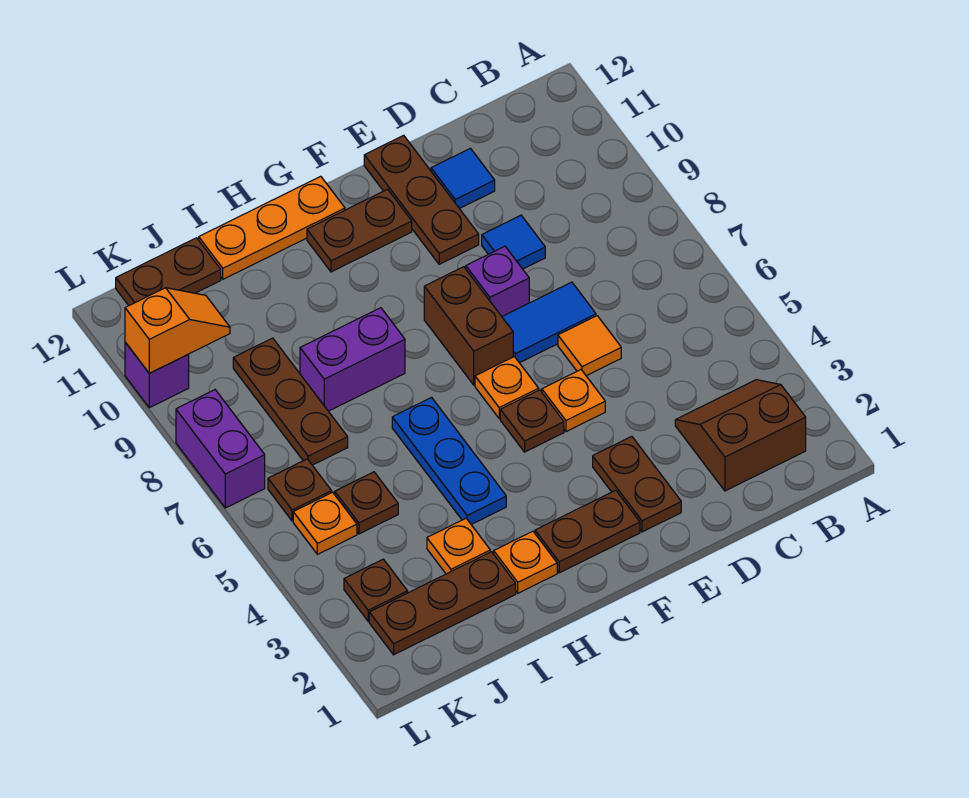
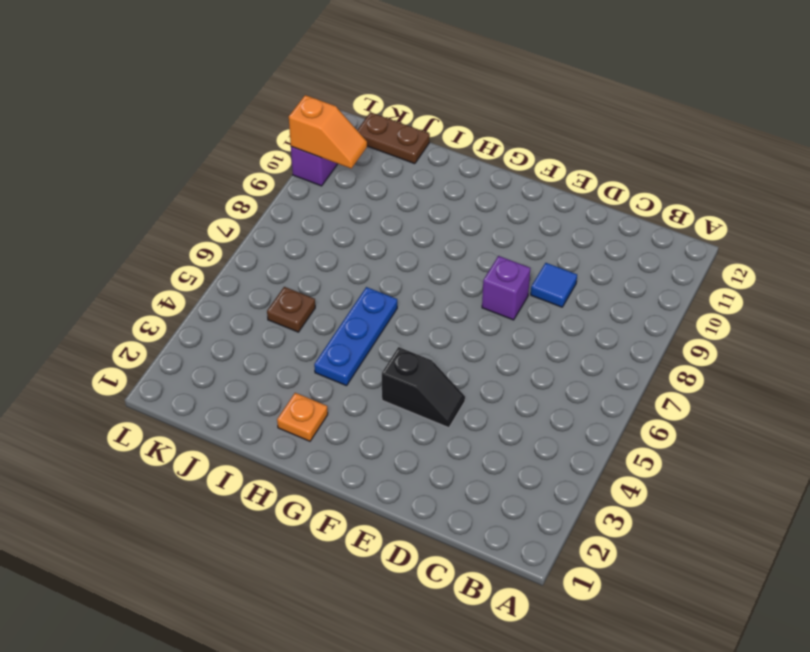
black 1x2 slope [382,347,465,428] -> none
none -> brown 2x2 slope [675,380,806,491]
none -> orange 1x1 tile [558,316,621,376]
none -> blue 1x2 tile [502,282,596,363]

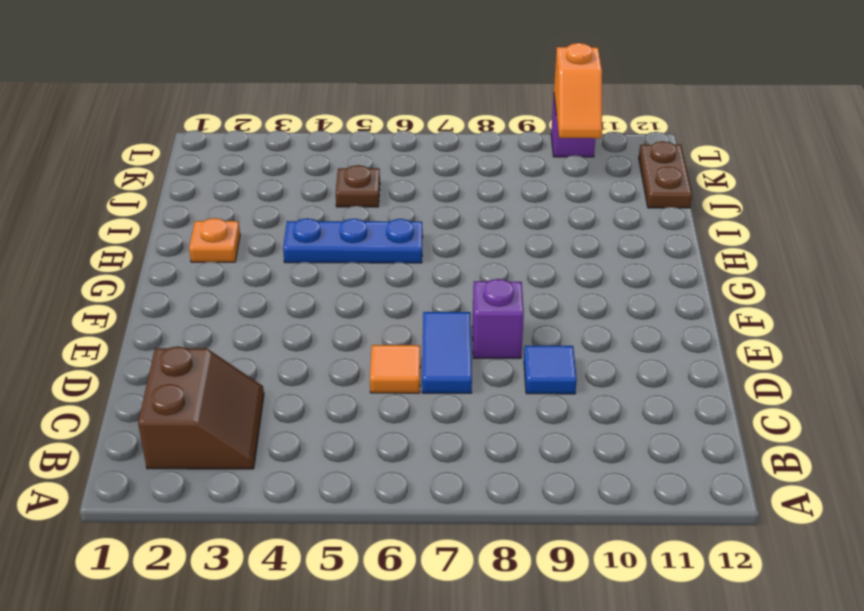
none -> blue 1x1 tile [431,148,495,209]
none -> brown 1x2 plate [593,436,681,532]
none -> orange 1x1 plate [542,370,605,432]

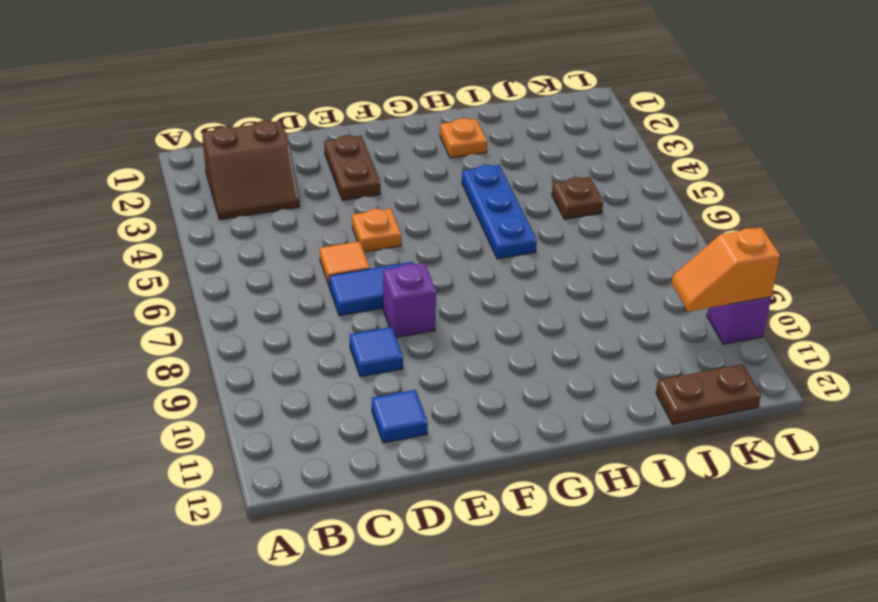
none -> brown 1x3 plate [364,135,479,264]
none -> brown 1x2 plate [535,490,640,573]
none -> brown 1x1 plate [500,390,564,452]

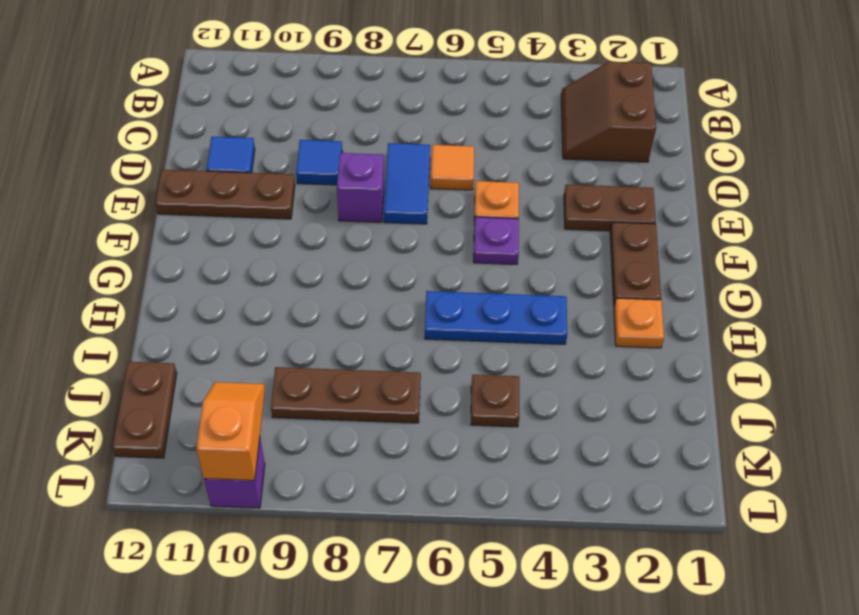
purple 1x1 plate [474,217,519,264] -> brown 1x1 plate [500,390,564,452]
none -> orange 1x1 plate [475,357,539,419]
none -> brown 1x2 brick [424,267,513,385]
none -> brown 1x2 plate [307,189,412,272]

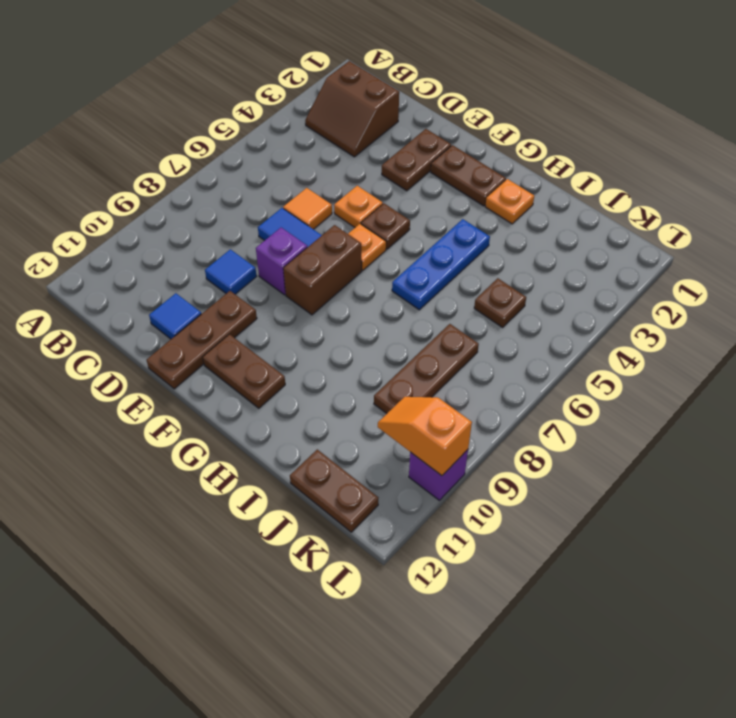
none -> orange 1x3 plate [199,176,345,279]
none -> purple 1x2 brick [300,308,405,411]
none -> brown 1x3 plate [369,552,516,655]

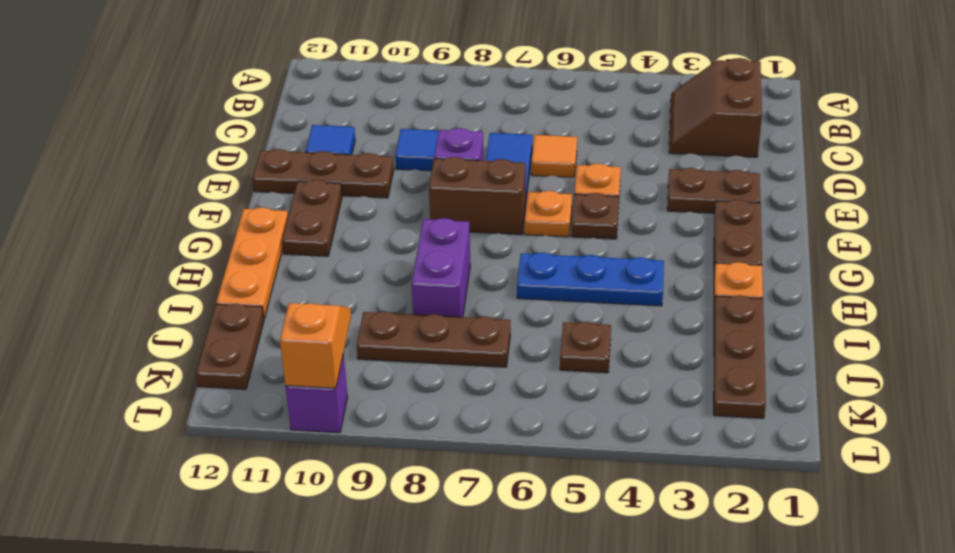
none -> orange 1x1 plate [427,519,490,574]
none -> brown 1x1 plate [344,559,408,621]
none -> orange 1x1 plate [293,492,357,554]

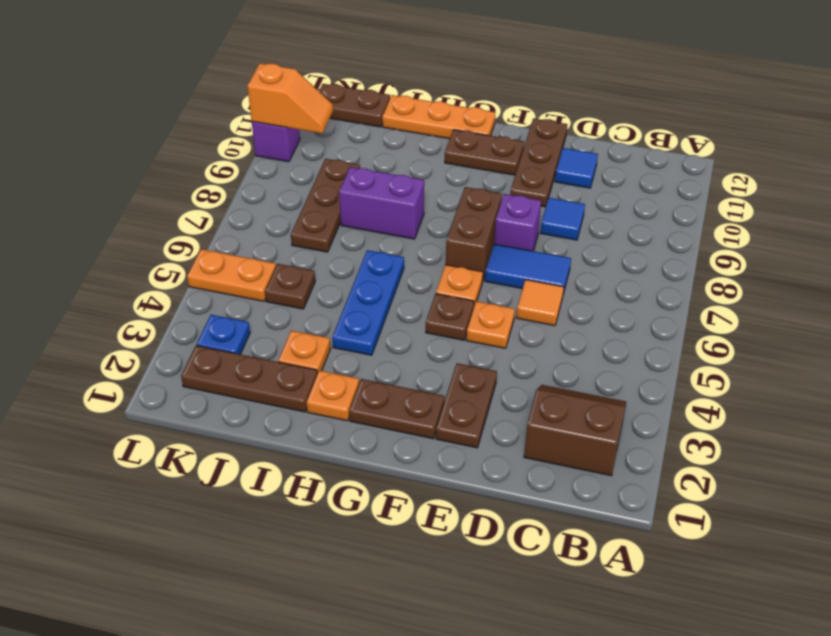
blue 1x1 plate [197,315,250,354] -> brown 1x1 plate [344,559,408,621]
orange 1x2 plate [187,249,276,301] -> orange 1x1 plate [293,492,357,554]
none -> brown 1x1 plate [268,459,332,521]
none -> purple 1x2 brick [176,390,265,508]

